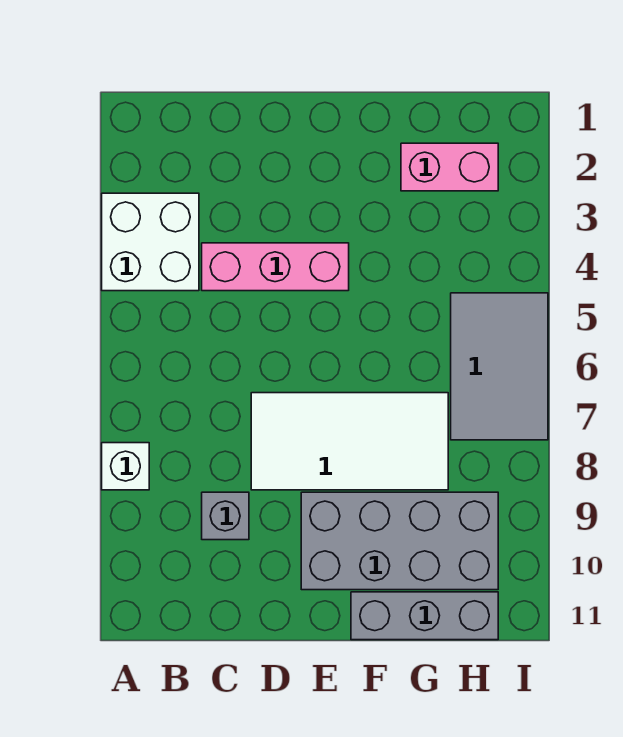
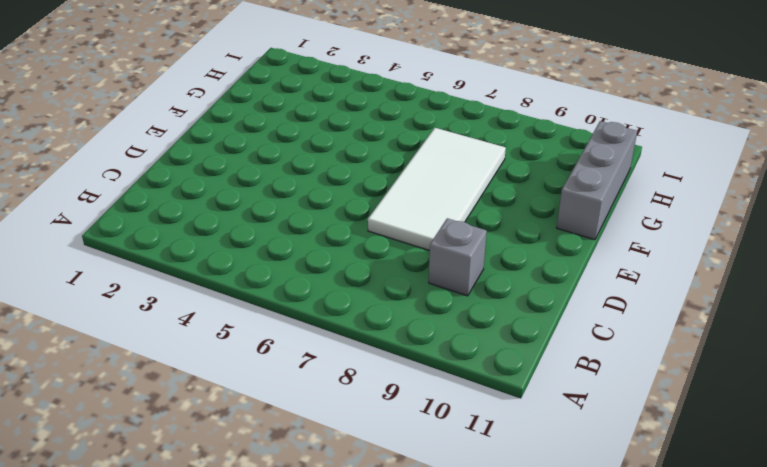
none -> white 2x2 brick [102,193,199,291]
none -> white 1x1 brick [102,443,149,490]

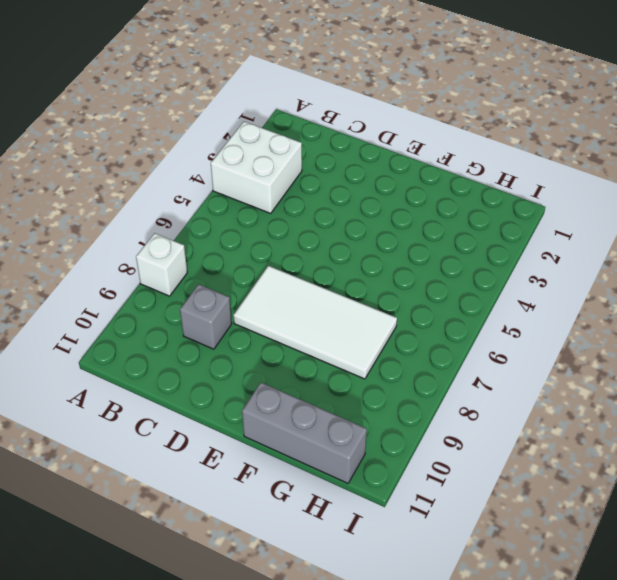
none -> pink 1x3 brick [202,243,349,291]
none -> grey 2x4 brick [301,492,498,590]

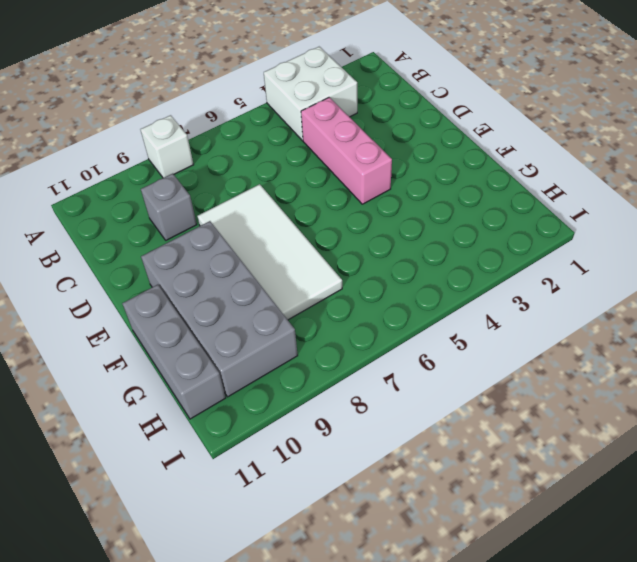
none -> pink 1x2 brick [401,143,498,191]
none -> grey 2x3 tile [451,293,548,440]

